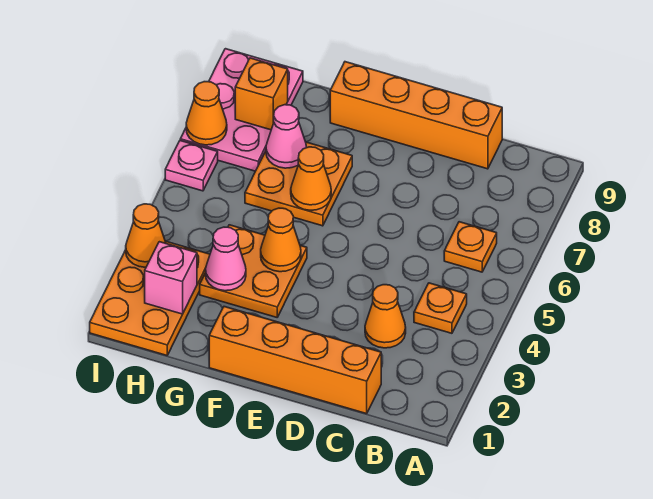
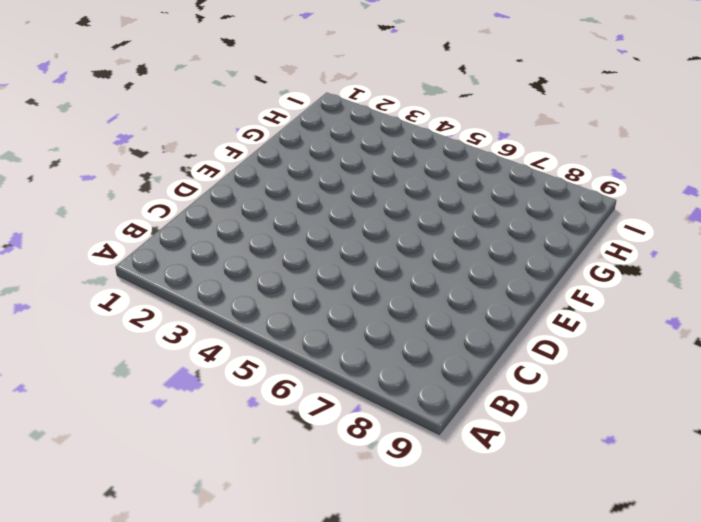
none -> orange 1x1 plate [414,283,467,333]
none -> orange 1x1 plate [444,222,497,272]
none -> orange 1x4 brick [209,307,381,414]

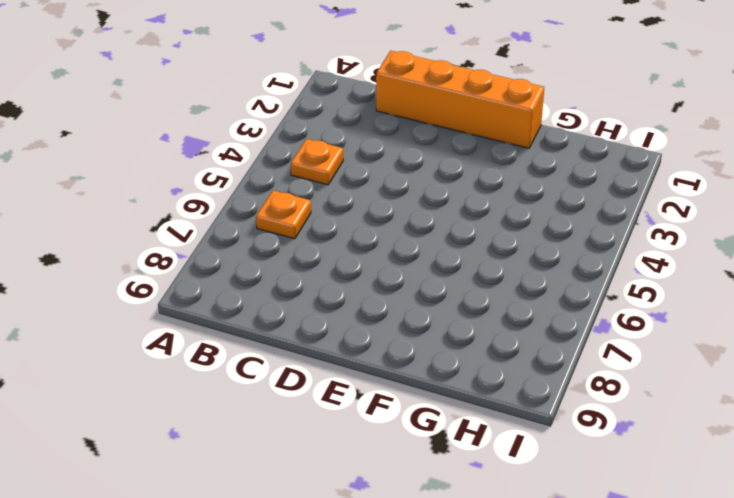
none -> orange 1x1 cone [365,285,406,348]
none -> orange 1x4 brick [330,62,502,169]
none -> orange 2x2 plate [200,225,307,317]

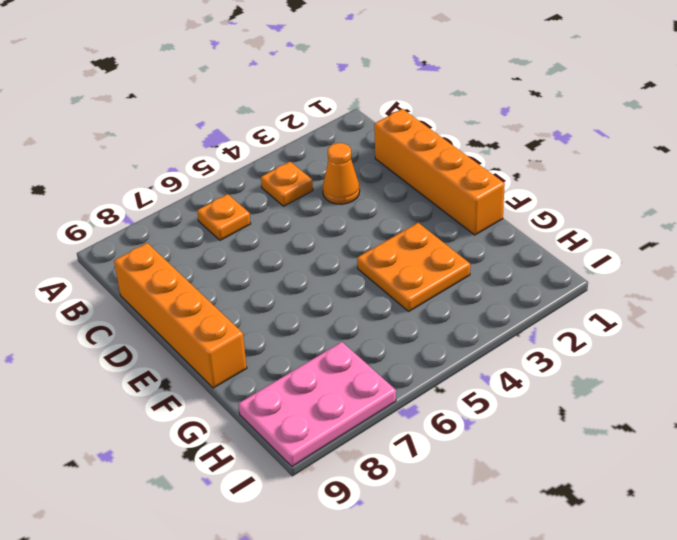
none -> orange 2x2 plate [245,142,352,226]
none -> orange 2x3 plate [90,241,210,355]
none -> pink 1x1 plate [165,141,218,191]

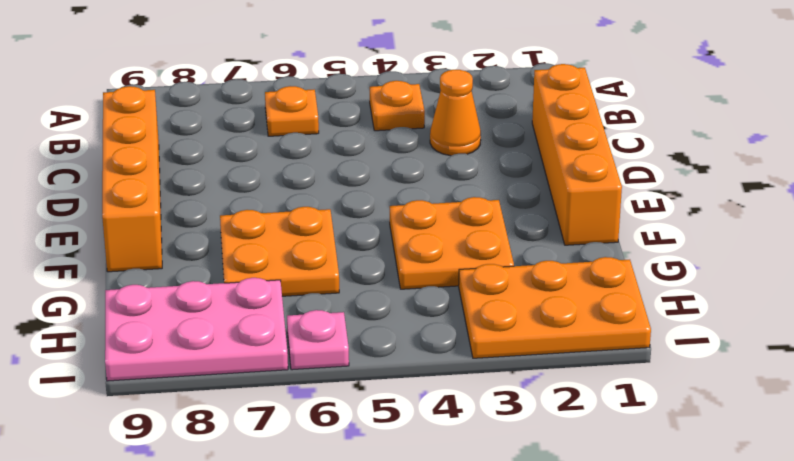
none -> orange 1x1 cone [261,208,301,272]
none -> orange 1x1 cone [291,147,331,210]
none -> pink 1x1 cone [206,227,246,291]

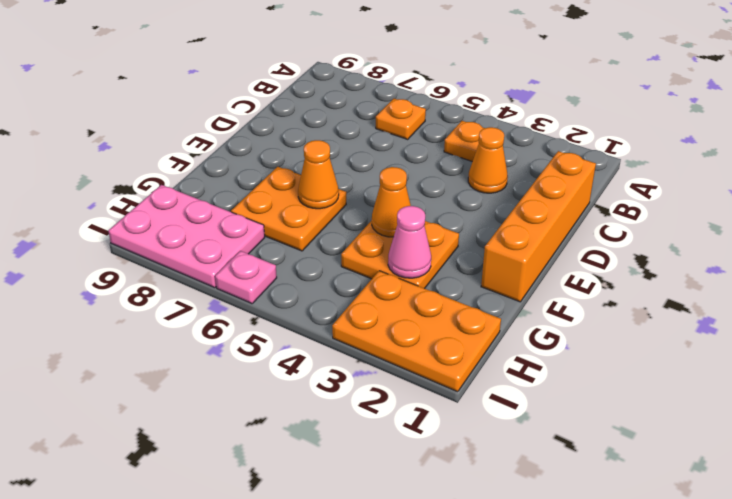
none -> orange 1x4 brick [330,62,502,169]
none -> pink 1x1 cone [266,105,307,168]
none -> pink 1x1 brick [145,242,197,314]

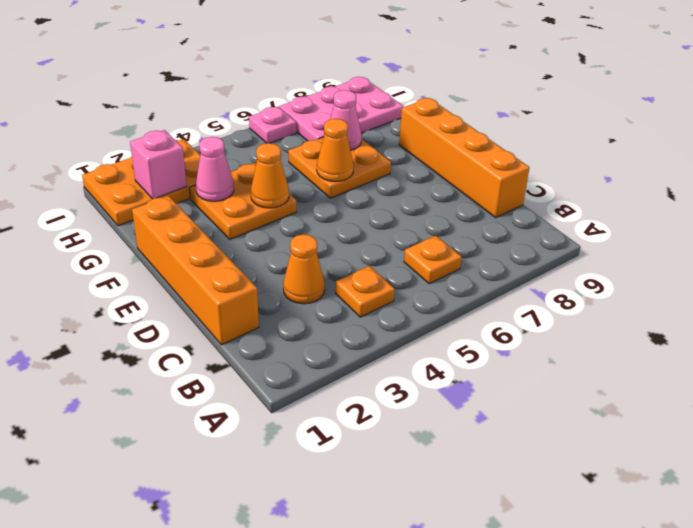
none -> orange 1x1 brick [235,58,288,130]
none -> orange 1x1 cone [126,204,166,267]
none -> orange 1x1 cone [186,82,227,145]

